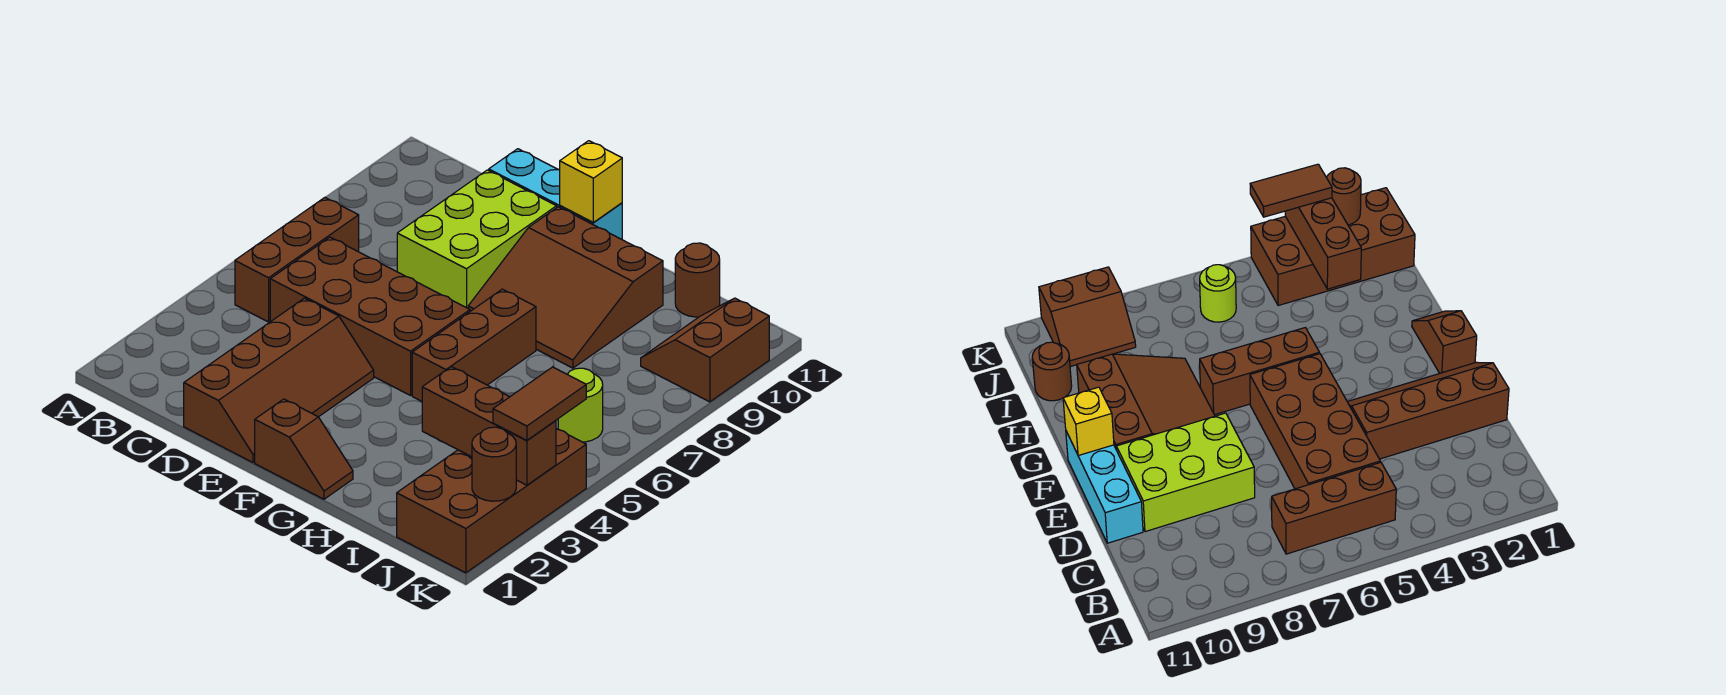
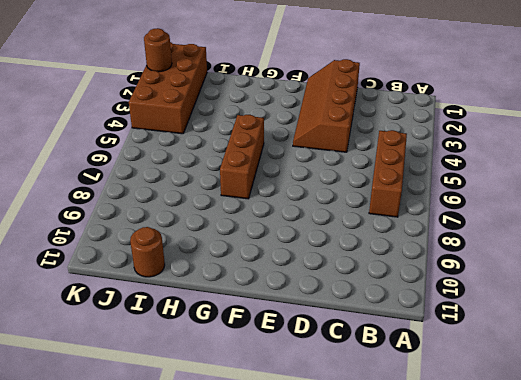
none -> brown 2x4 brick [270,237,470,396]
none -> lime 2x3 brick [397,170,557,308]
none -> cyan 1x3 brick [489,149,622,239]

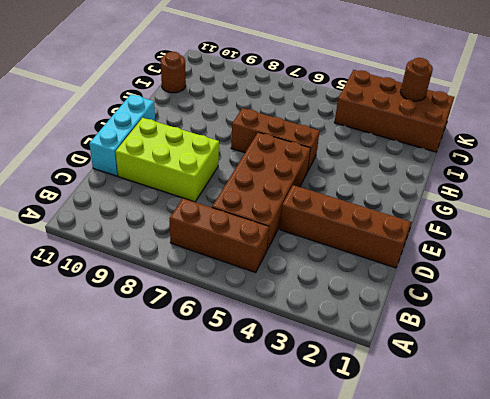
none -> brown 1x2 slope [255,399,353,499]
none -> brown 3x3 slope [468,207,663,368]
none -> lime 1x1 round brick [558,368,603,442]

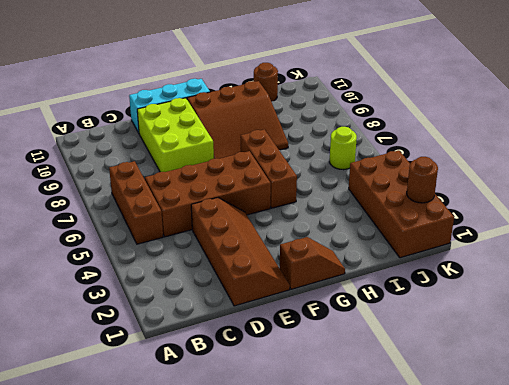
none -> brown 2x2 slope [641,298,769,402]
none -> yellow 1x1 brick [560,141,622,222]
none -> brown 1x3 brick [422,367,556,485]

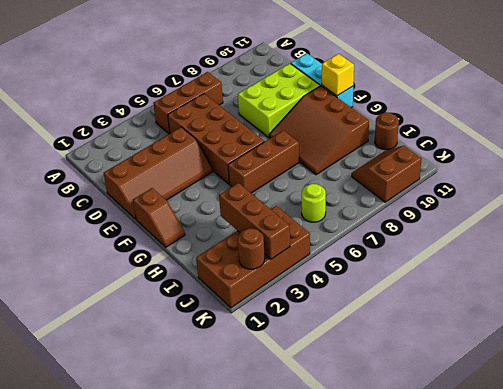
none -> brown 1x2 tile [493,367,586,440]

